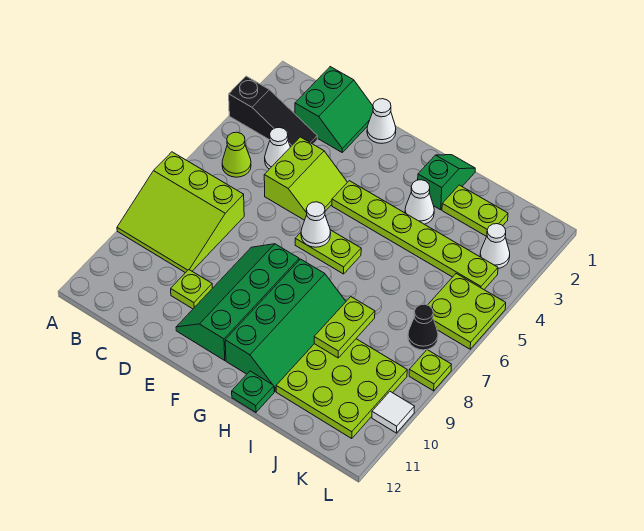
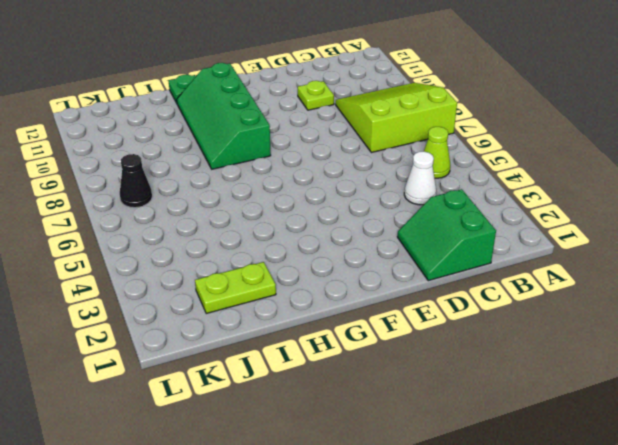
none -> black 1x3 slope [229,76,317,147]
none -> lime 2x2 slope [264,137,347,220]
none -> white 1x1 cone [367,99,396,143]

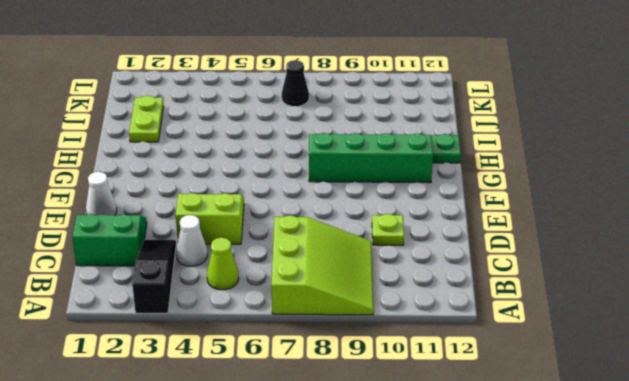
none -> green 2x4 slope [176,244,299,361]
none -> lime 1x6 plate [332,181,498,289]
none -> lime 1x2 plate [295,230,361,274]

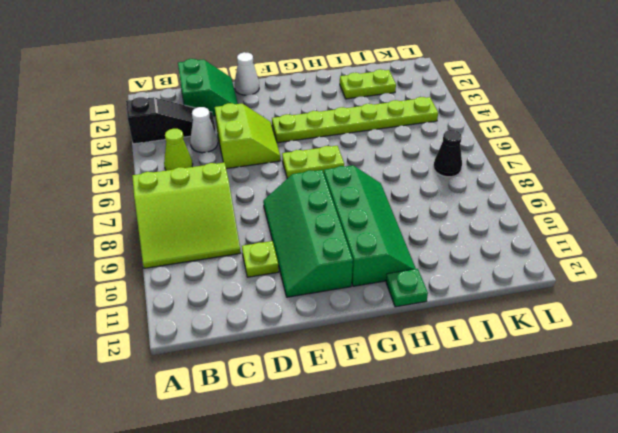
none -> green 1x2 slope [418,155,475,210]
none -> white 1x1 cone [405,180,434,224]
none -> lime 3x3 plate [276,339,407,438]

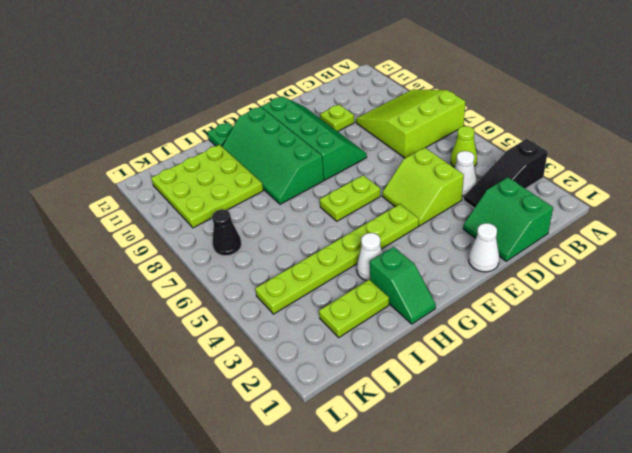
none -> white 1x1 cone [480,224,510,268]
none -> lime 2x2 plate [428,274,506,349]
none -> lime 1x1 plate [409,350,451,391]

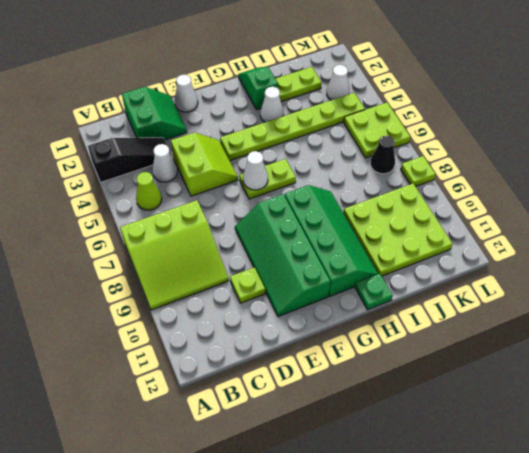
none -> white 1x1 tile [372,392,415,433]
none -> lime 1x2 plate [314,297,375,358]

